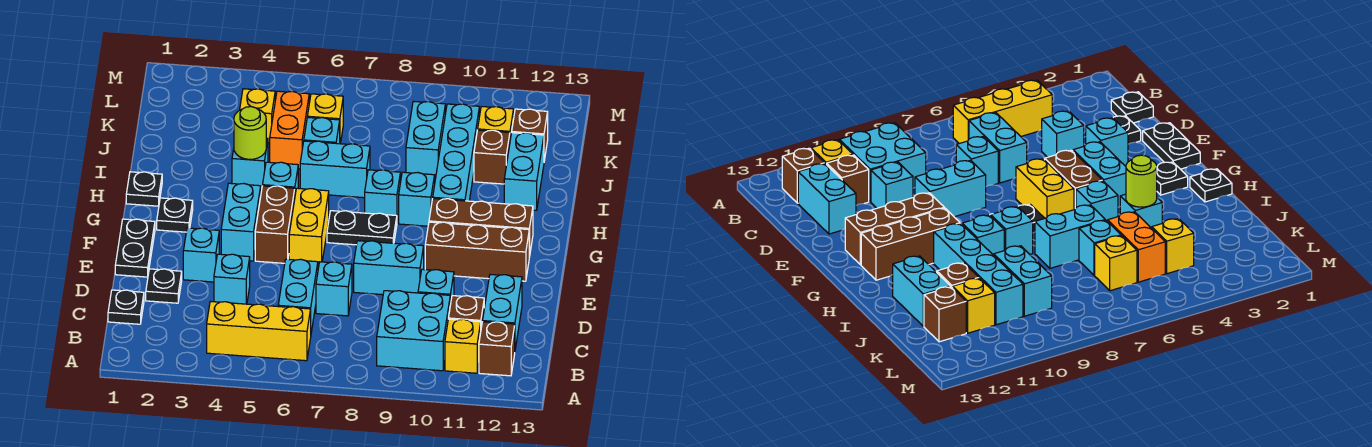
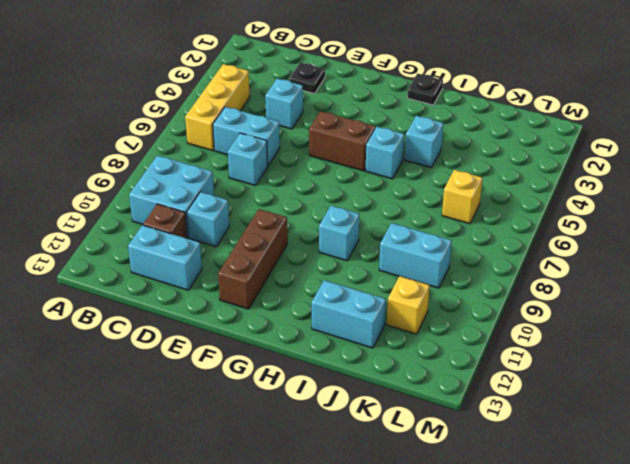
none -> yellow 1x1 brick [445,319,481,373]
none -> brown 1x1 brick [479,322,515,376]
none -> black 1x1 plate [108,290,144,324]
none -> black 1x2 plate [115,219,155,277]

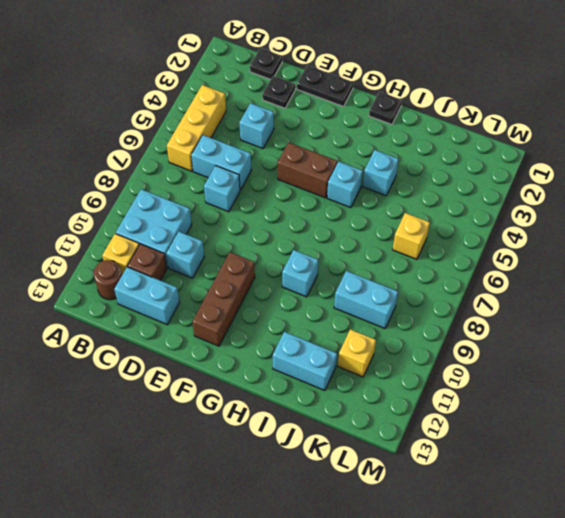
brown 1x1 round brick [94,260,122,300] -> brown 1x1 brick [479,322,515,376]
none -> cyan 1x1 brick [183,228,219,282]
none -> cyan 1x2 brick [354,241,424,295]
none -> cyan 1x2 brick [221,183,261,261]
none -> yellow 1x2 brick [289,188,329,266]

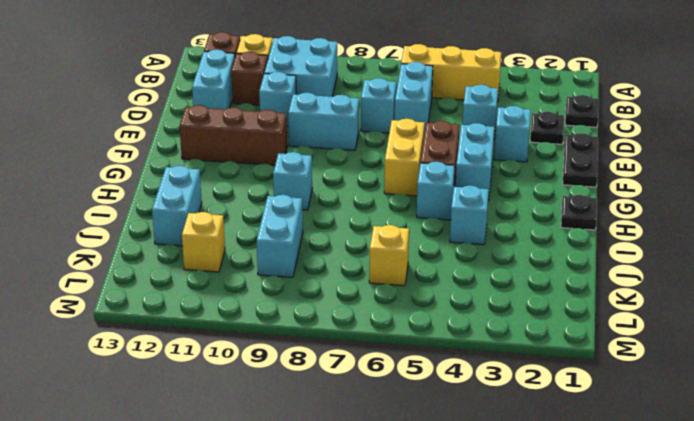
none -> black 1x1 plate [157,198,193,232]
none -> black 1x2 plate [327,211,397,245]
none -> brown 1x3 brick [429,199,533,257]
none -> cyan 1x1 brick [365,170,400,221]

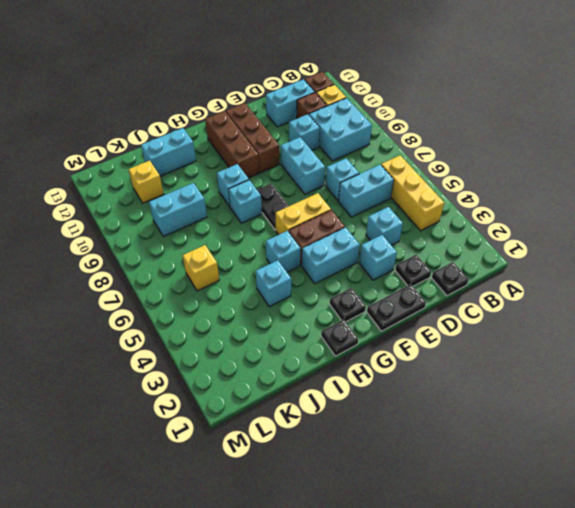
none -> cyan 1x4 brick [433,104,479,201]
none -> cyan 1x2 brick [300,141,370,198]
none -> orange 1x2 brick [270,91,309,169]
none -> cyan 1x1 brick [304,117,340,144]

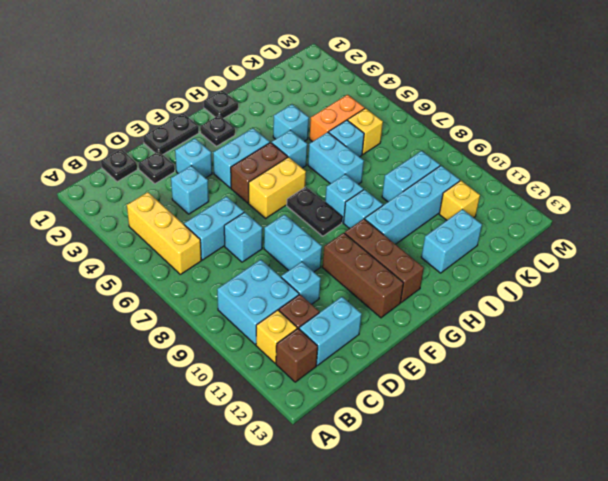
none -> brown 1x1 brick [474,130,510,184]
none -> yellow 1x1 brick [240,89,275,143]
none -> brown 1x1 brick [512,109,548,161]
none -> lime 1x1 round brick [234,107,266,159]

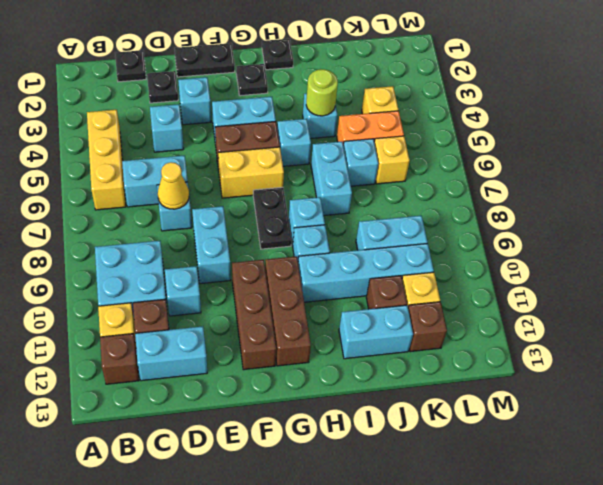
yellow 1x1 cone [158,162,189,209] -> none

